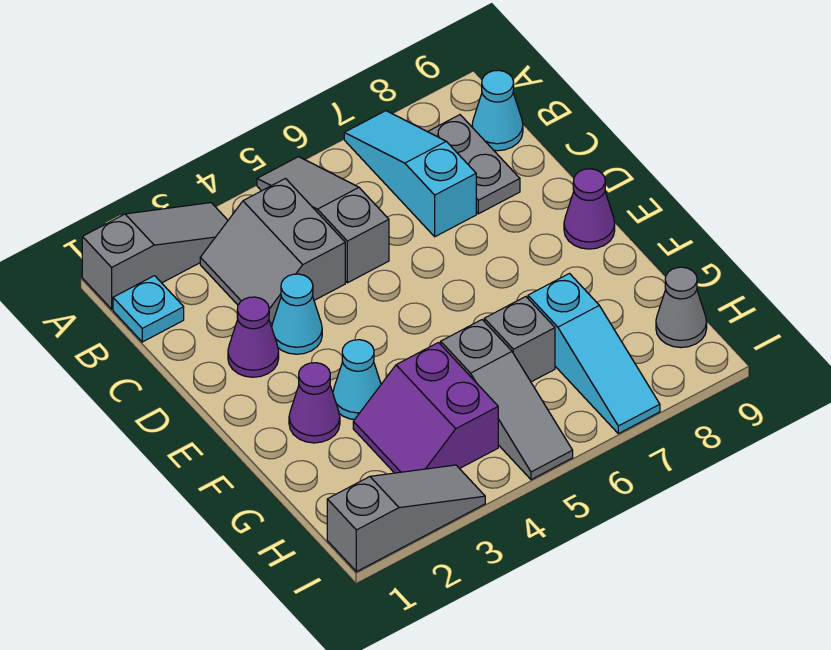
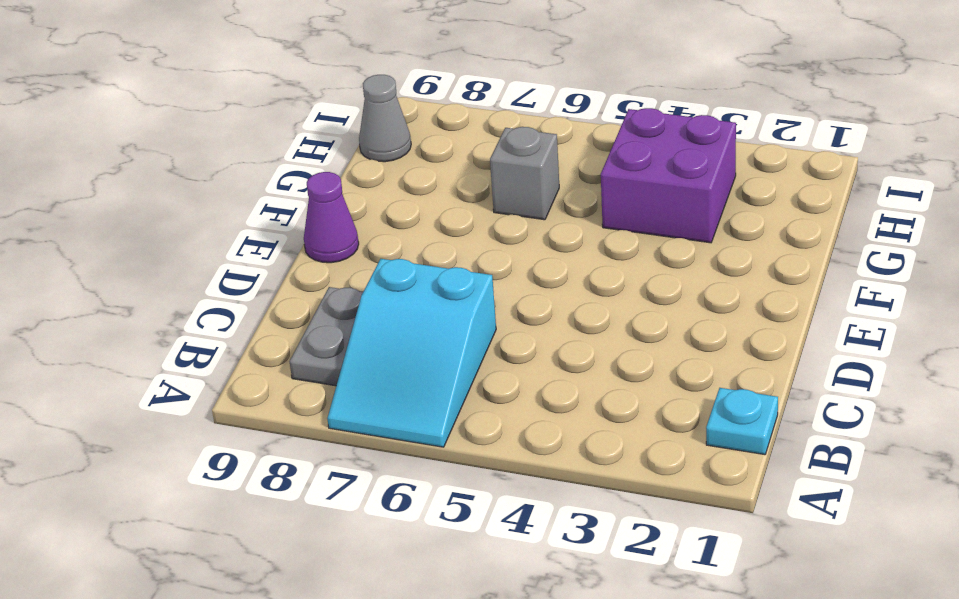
cyan 2x3 slope [327,259,496,447] -> cyan 1x3 slope [344,111,476,237]
purple 2x2 brick [601,108,736,243] -> purple 2x2 slope [353,343,498,473]
none -> grey 1x3 slope [82,203,228,309]
none -> grey 1x3 slope [257,157,389,283]
none -> grey 2x2 slope [200,179,345,324]

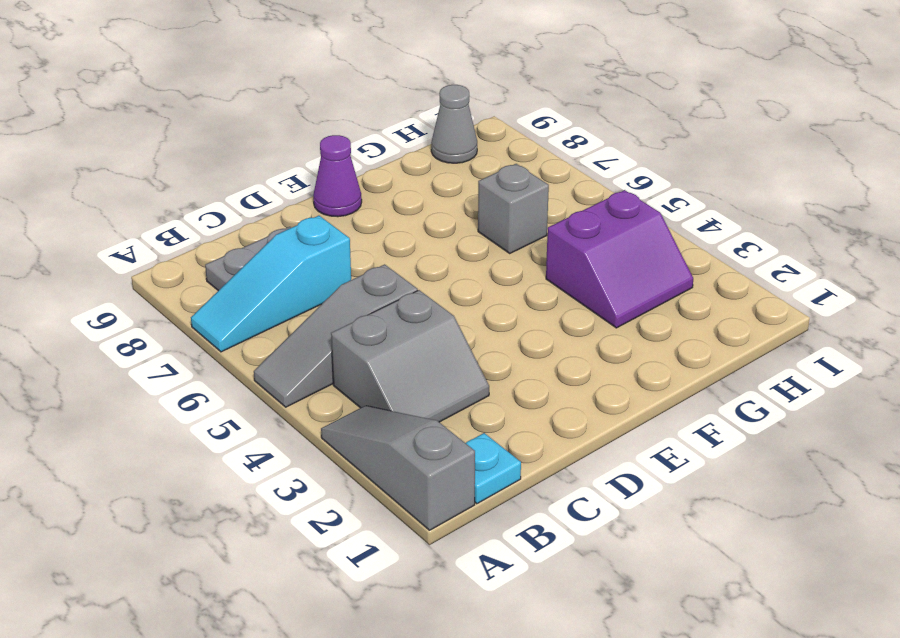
none -> cyan 1x1 cone [472,70,523,151]
none -> purple 1x1 cone [228,297,279,377]
none -> cyan 1x1 cone [272,274,322,354]

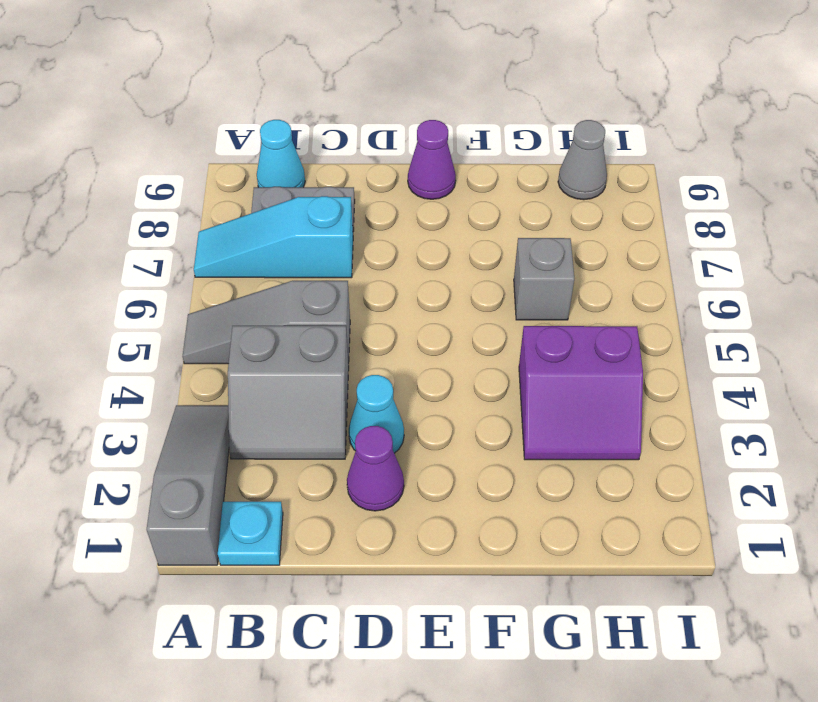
none -> purple 1x1 cone [289,363,340,443]
none -> cyan 1x1 cone [333,340,381,420]
none -> grey 1x3 slope [441,320,573,480]

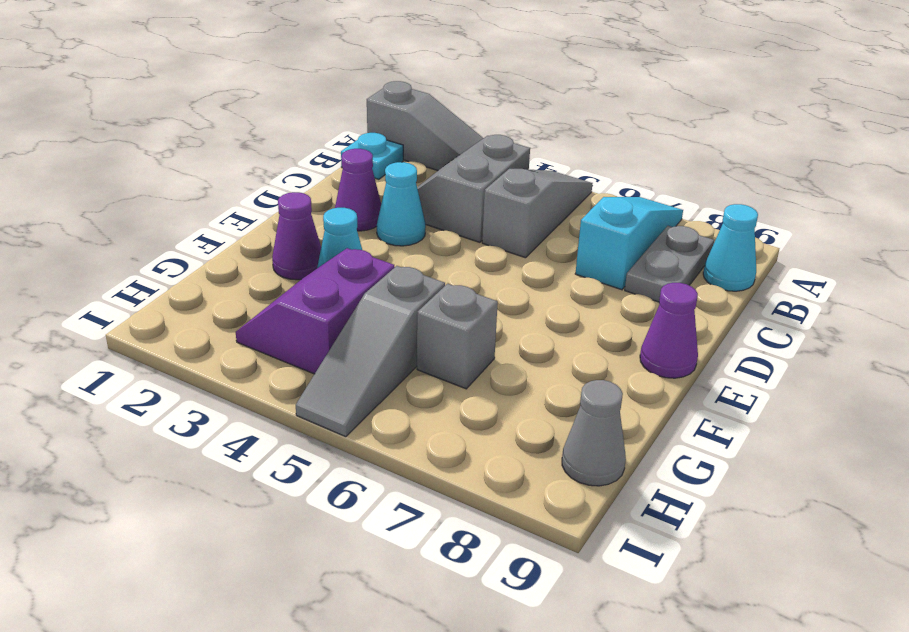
none -> cyan 1x3 slope [528,274,660,434]
none -> grey 1x3 slope [327,465,485,572]

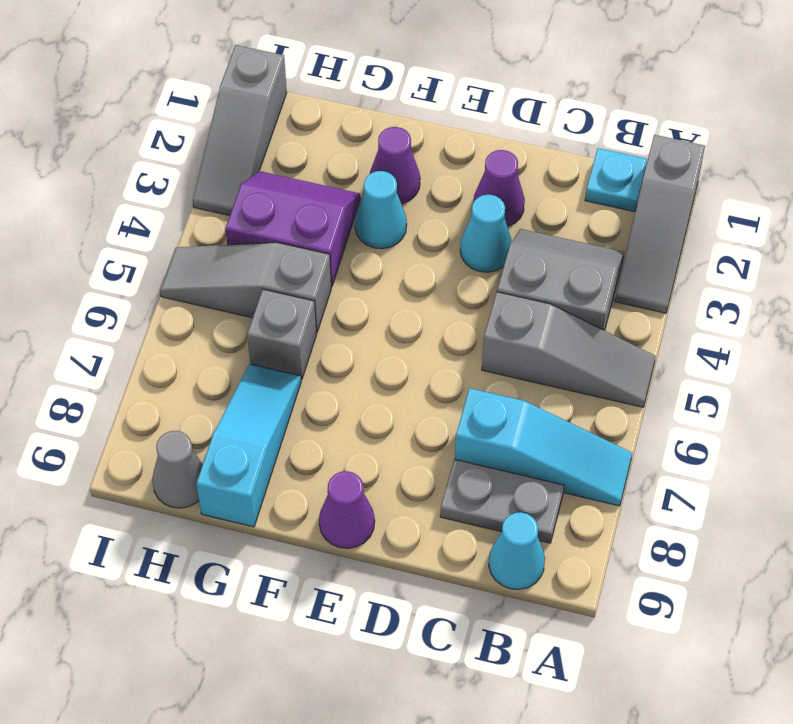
cyan 1x3 slope [196,364,301,527] -> cyan 1x3 slope turned to [528,274,660,434]

